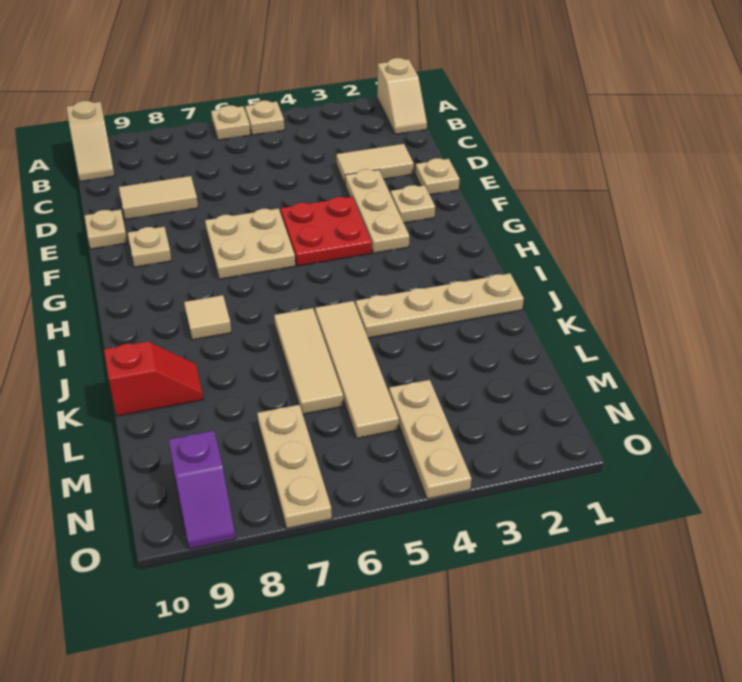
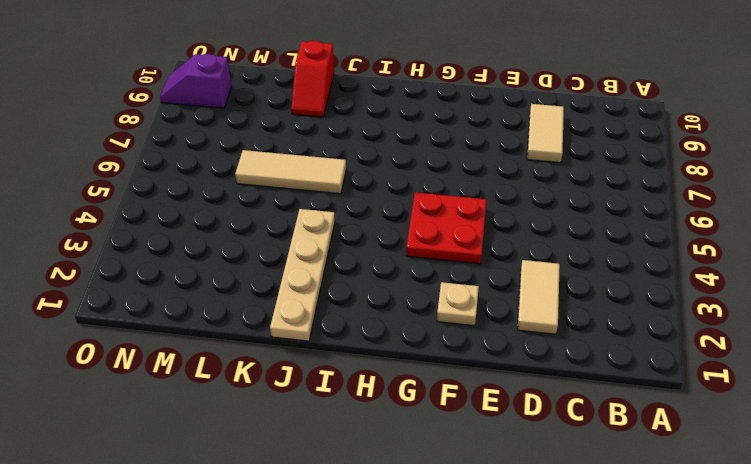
none -> tan 1x2 slope [377,58,427,134]
none -> tan 1x1 plate [245,101,284,135]
none -> tan 1x1 plate [211,105,250,140]

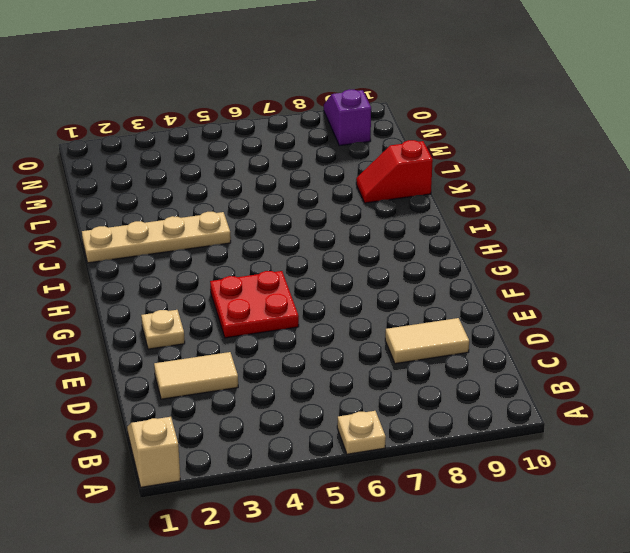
none -> tan 1x1 plate [245,101,284,135]
none -> tan 1x2 slope [67,101,114,181]
none -> tan 1x1 plate [415,158,460,195]

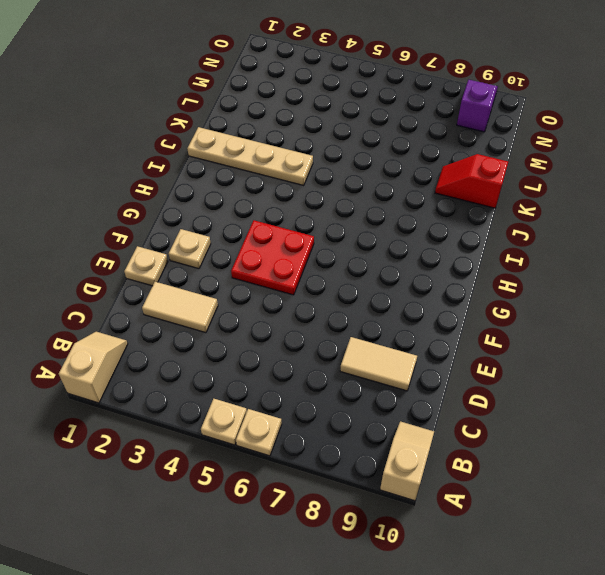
none -> tan 1x3 plate [345,169,409,253]
none -> tan 1x1 plate [84,210,127,249]
none -> tan 2x2 plate [205,208,295,279]

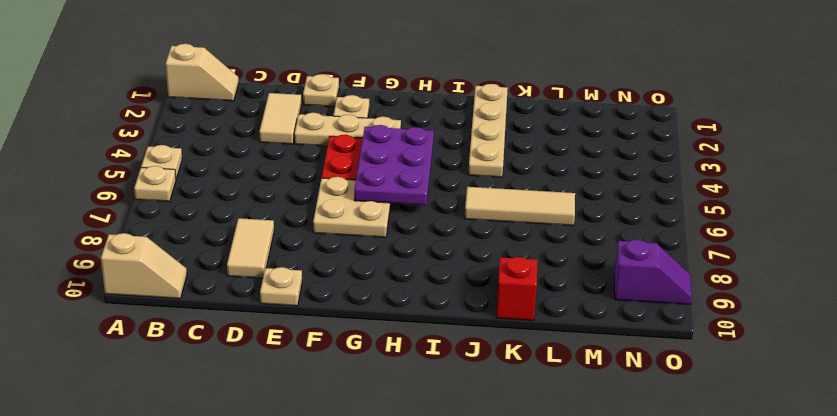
purple 2x3 plate [354,125,434,205] -> none
none -> tan 1x1 plate [128,227,172,267]
none -> tan 1x1 tile [184,295,231,340]
none -> tan 1x4 tile [315,301,399,438]

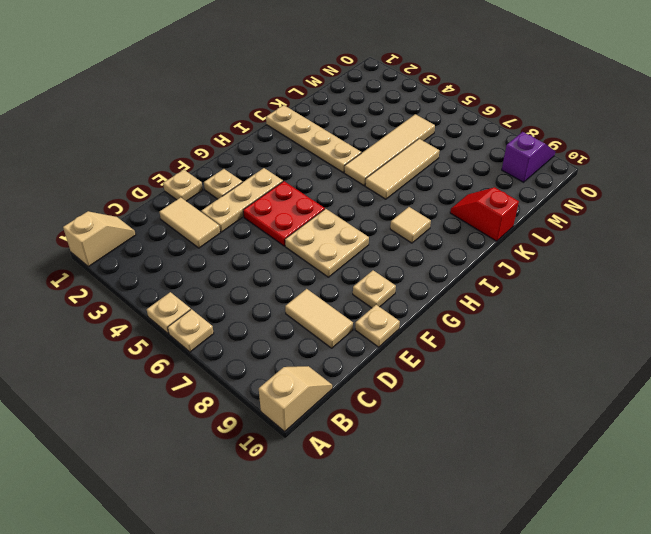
none -> tan 1x3 plate [389,380,471,499]
none -> tan 1x3 plate [257,405,332,528]

